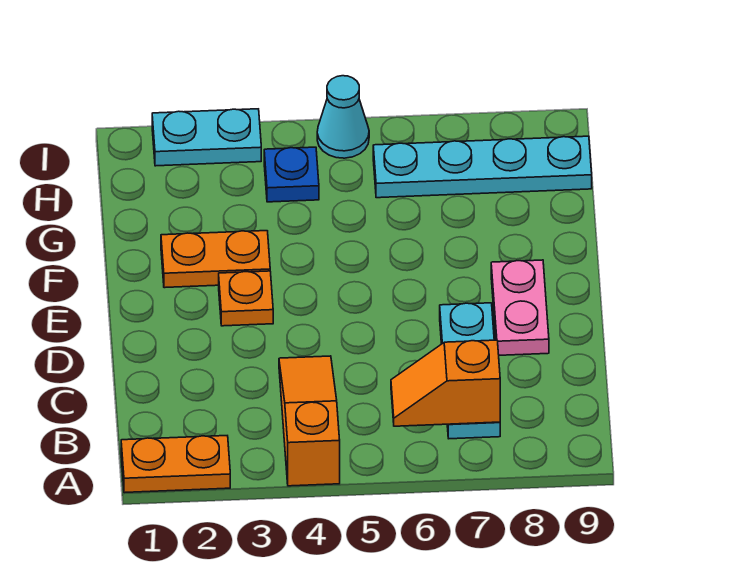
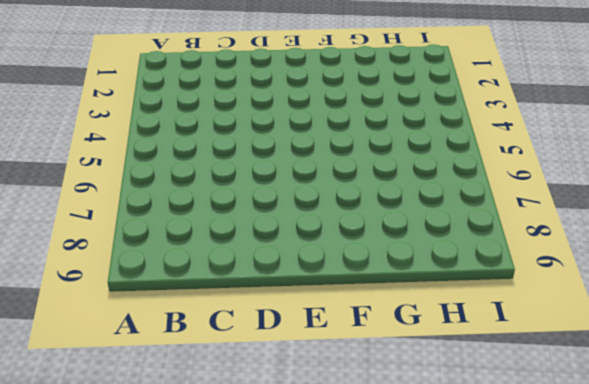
none -> orange 1x2 plate [121,436,230,493]
none -> orange 1x3 slope [279,356,340,486]

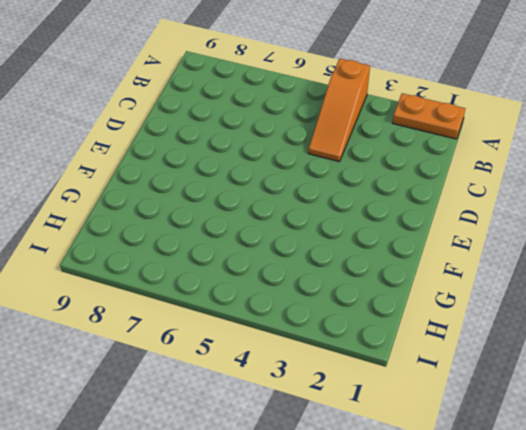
none -> cyan 1x3 plate [440,303,500,439]
none -> pink 1x2 plate [491,260,549,355]

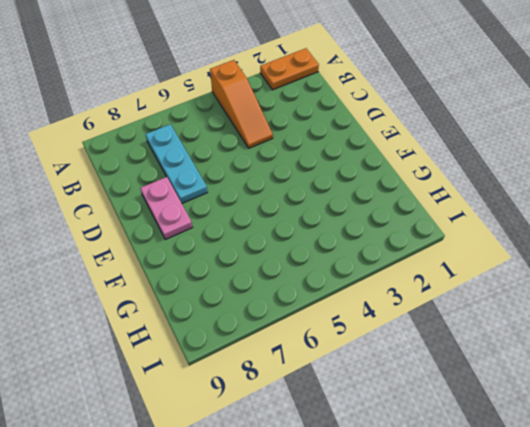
none -> orange 1x1 plate [219,271,273,326]
none -> orange 1x2 plate [161,231,270,288]

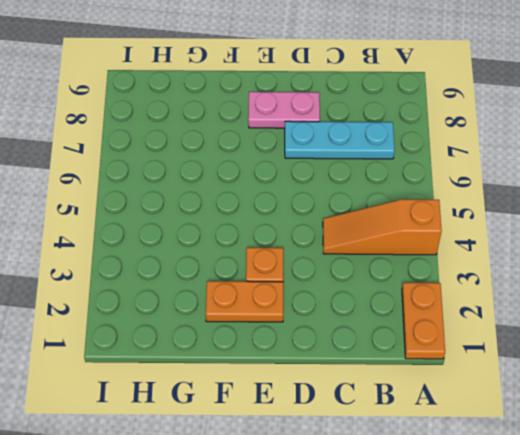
orange 1x2 plate [206,281,283,322] -> orange 1x2 plate turned to [161,231,270,288]
none -> blue 1x1 plate [264,147,319,202]
none -> cyan 1x4 plate [373,136,592,198]

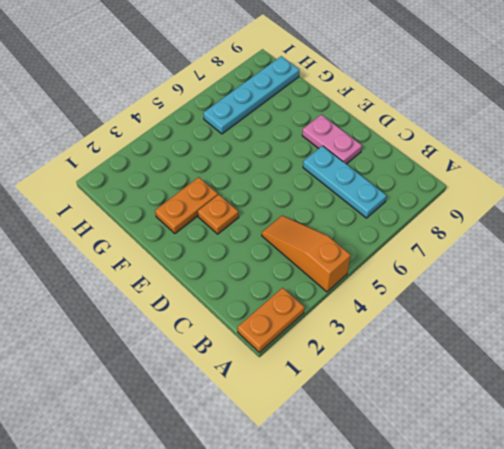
none -> blue 1x1 plate [264,147,319,202]
none -> cyan 1x2 plate [152,109,261,166]

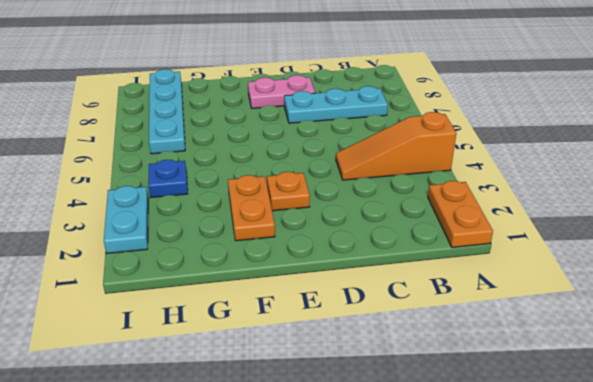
none -> cyan 1x1 cone [317,76,369,158]
none -> orange 1x2 slope [391,340,500,426]

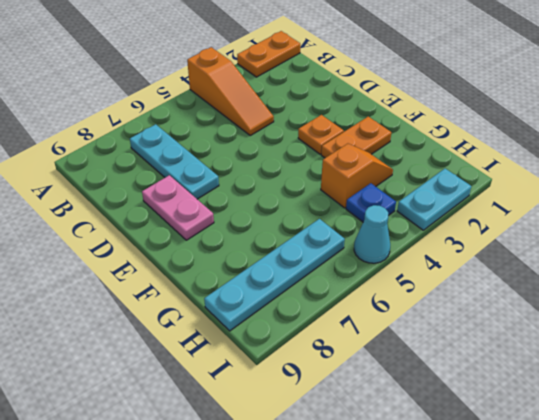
orange 1x2 slope [321,144,393,208] -> orange 1x2 slope moved to [391,340,500,426]

